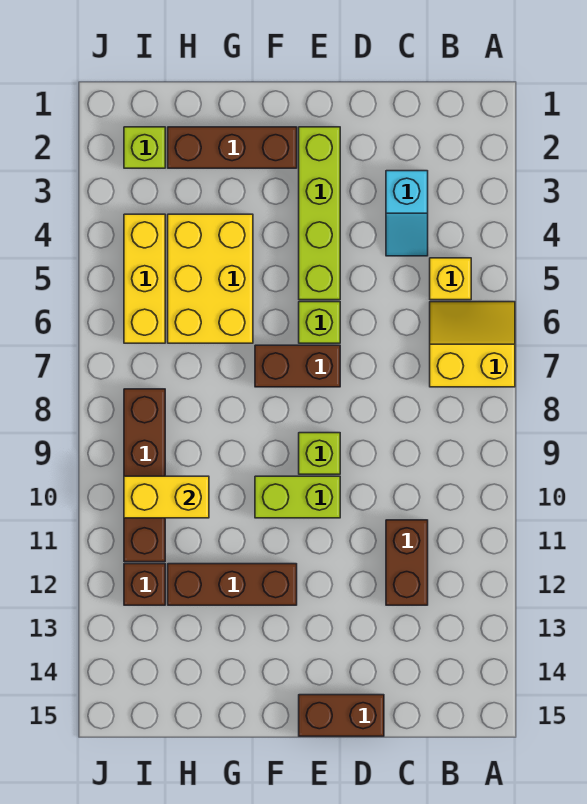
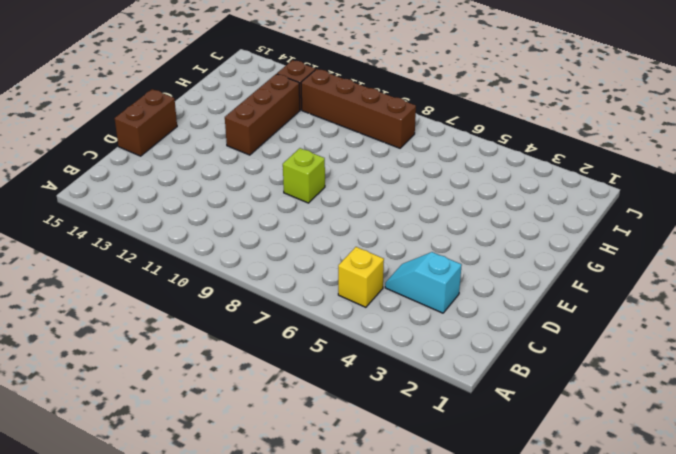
none -> yellow 2x2 slope [430,302,515,387]
none -> brown 1x2 brick [386,520,428,605]
none -> lime 1x4 brick [299,127,340,300]

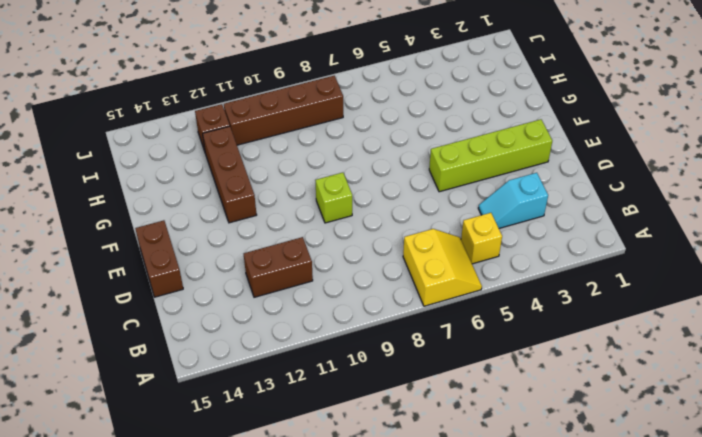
none -> lime 1x1 brick [299,302,340,343]
none -> brown 1x2 brick [255,345,340,387]
none -> lime 1x2 brick [255,476,340,518]

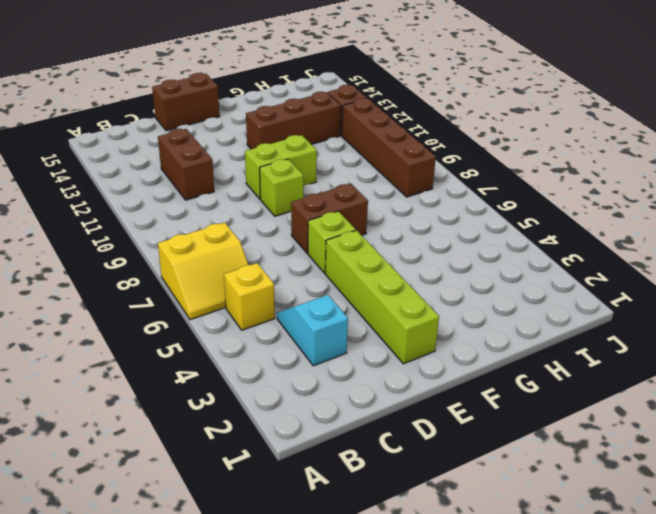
none -> brown 1x3 brick [168,127,297,168]
none -> yellow 2x3 brick [168,214,253,343]
none -> lime 1x1 brick [124,127,165,168]

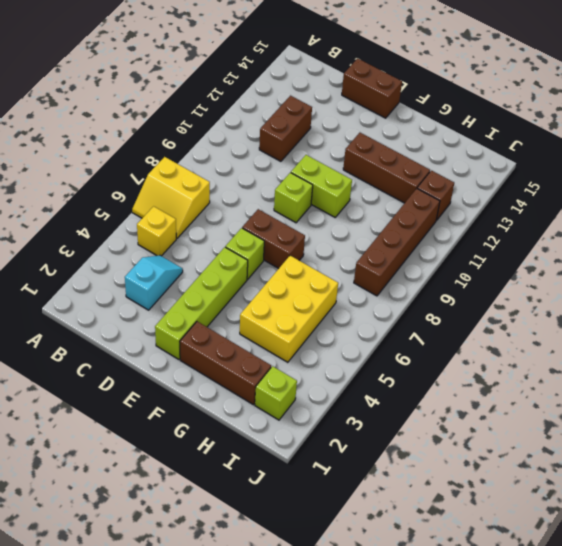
none -> yellow 1x3 brick [124,214,165,343]
none -> yellow 1x2 brick [124,476,209,518]

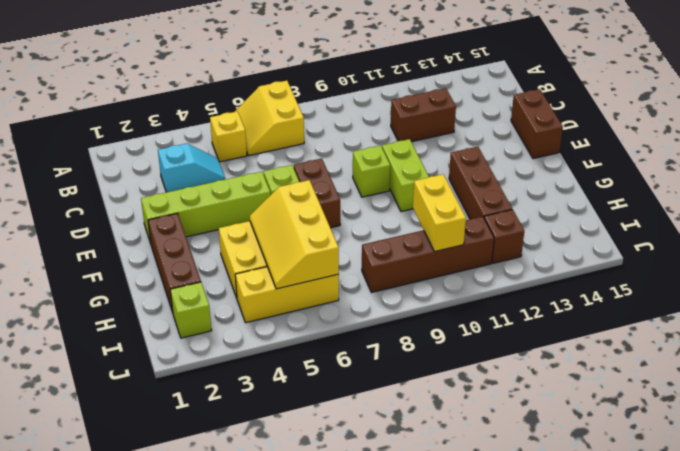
yellow 2x3 slope [250,180,339,289] -> none

